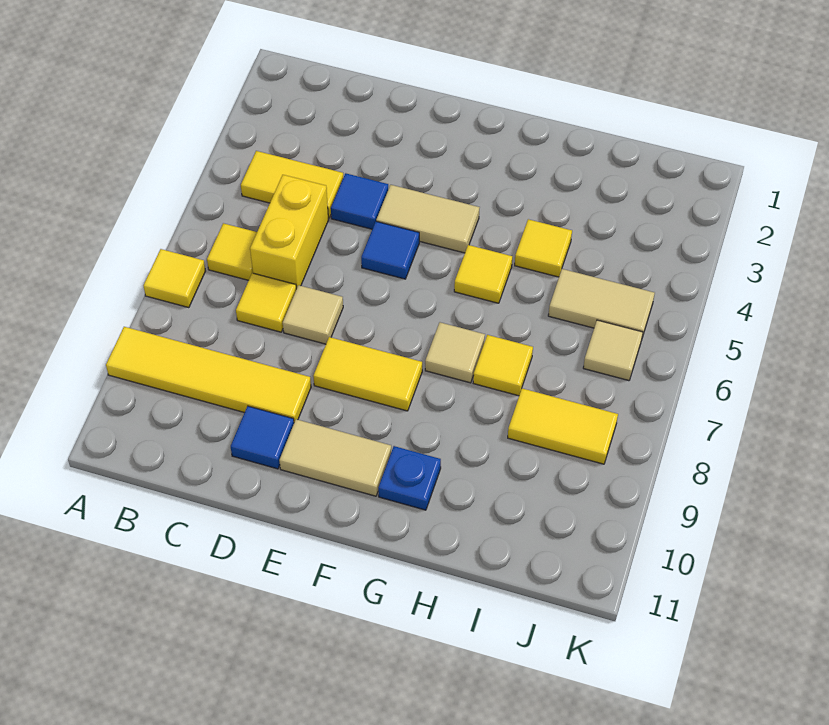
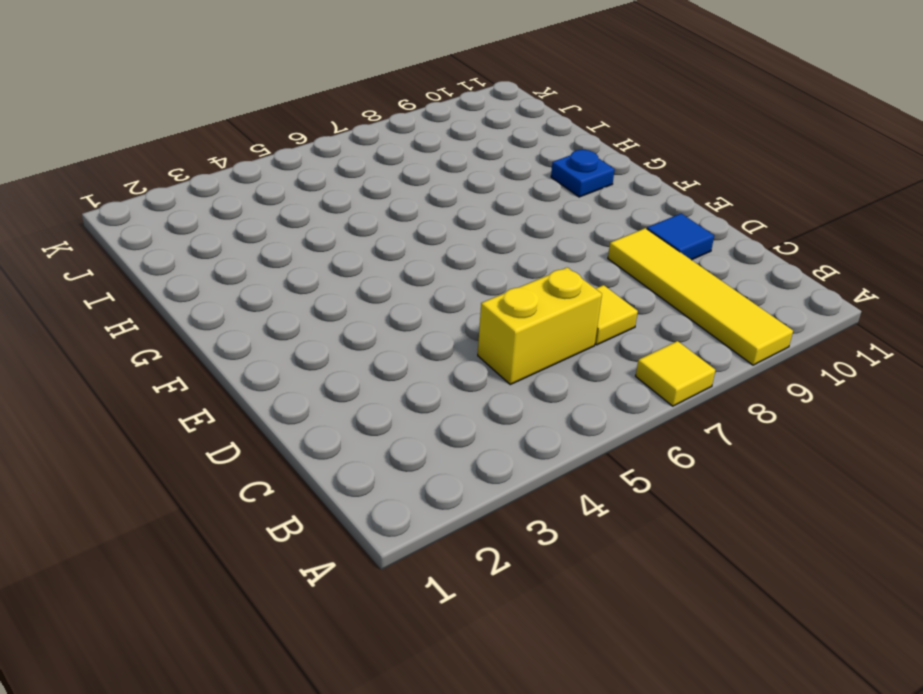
none -> yellow 1x2 tile [241,151,343,218]
none -> yellow 1x1 tile [207,223,257,280]
none -> blue 1x1 tile [331,173,388,229]

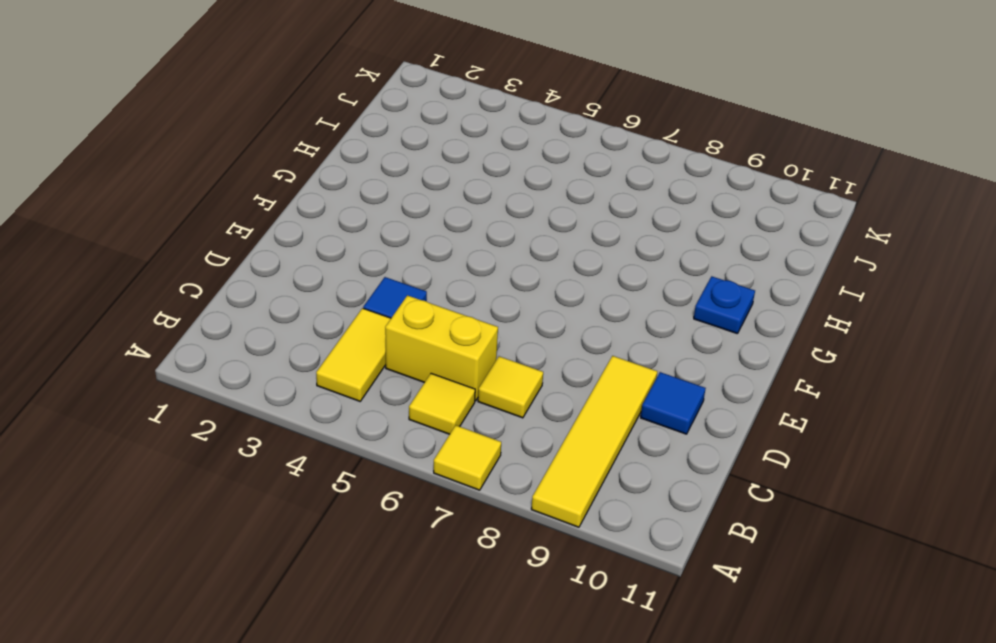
none -> tan 1x1 tile [283,285,343,344]
none -> tan 1x2 tile [376,185,480,253]
none -> blue 1x1 tile [361,221,419,279]

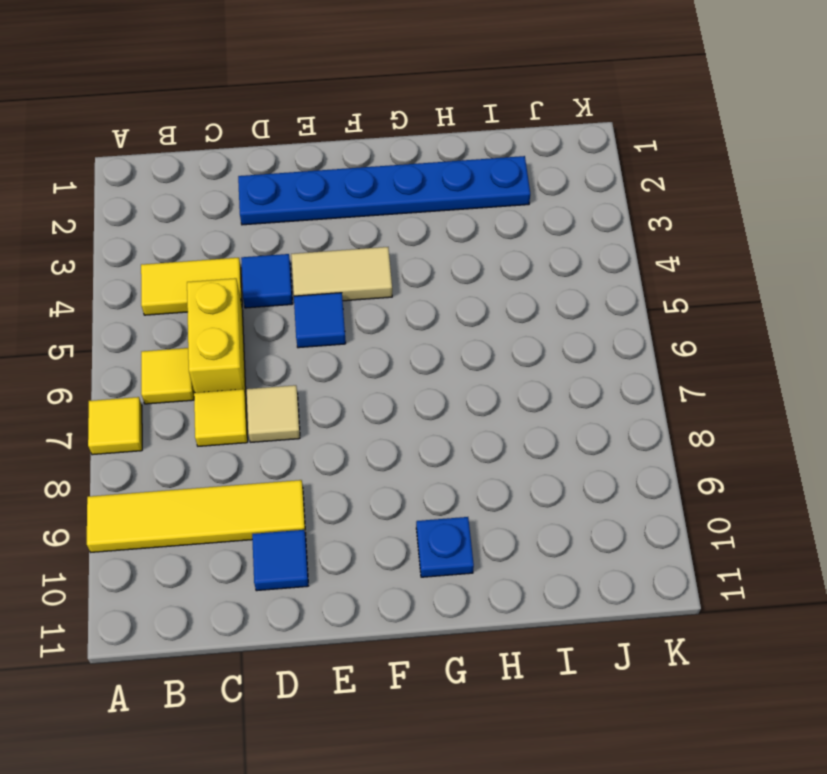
blue 1x6 plate [238,156,530,225] -> none
none -> yellow 1x2 tile [313,337,422,411]
none -> tan 1x2 tile [279,419,391,496]
none -> yellow 1x1 tile [454,245,512,303]

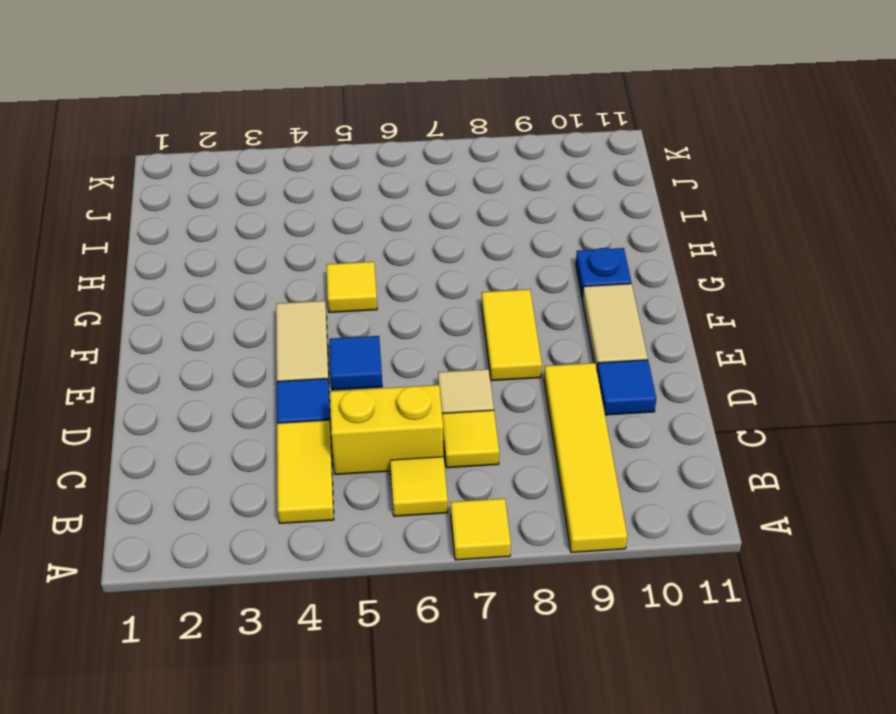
none -> tan 1x1 tile [425,322,485,383]
none -> yellow 1x1 tile [515,219,572,277]
none -> yellow 1x1 tile [473,335,533,396]

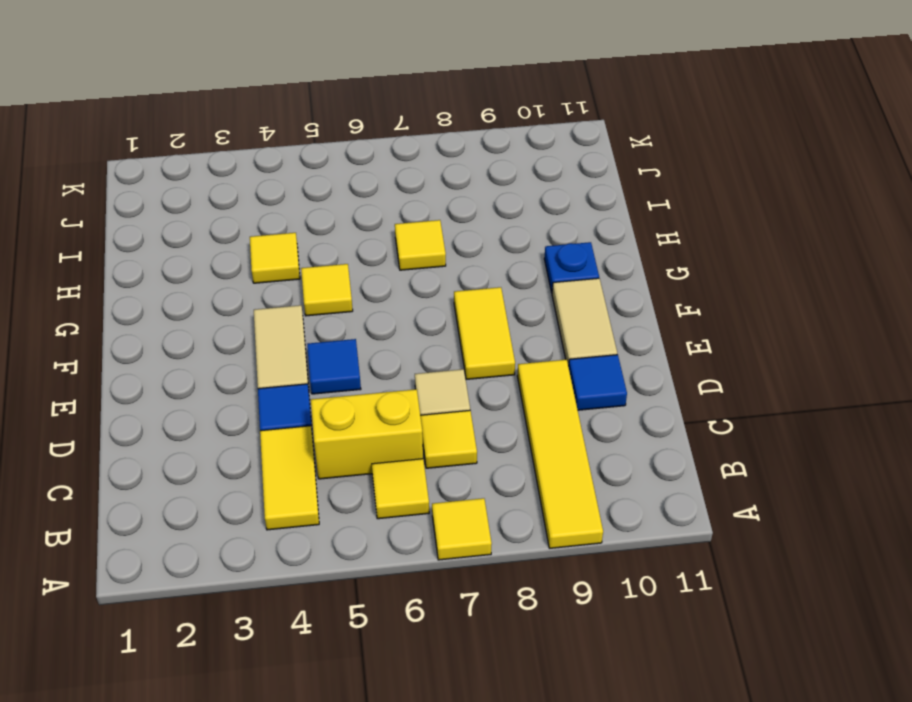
none -> tan 1x1 tile [425,322,485,383]
none -> tan 1x2 tile [548,269,655,337]
none -> yellow 1x2 tile [508,388,618,464]

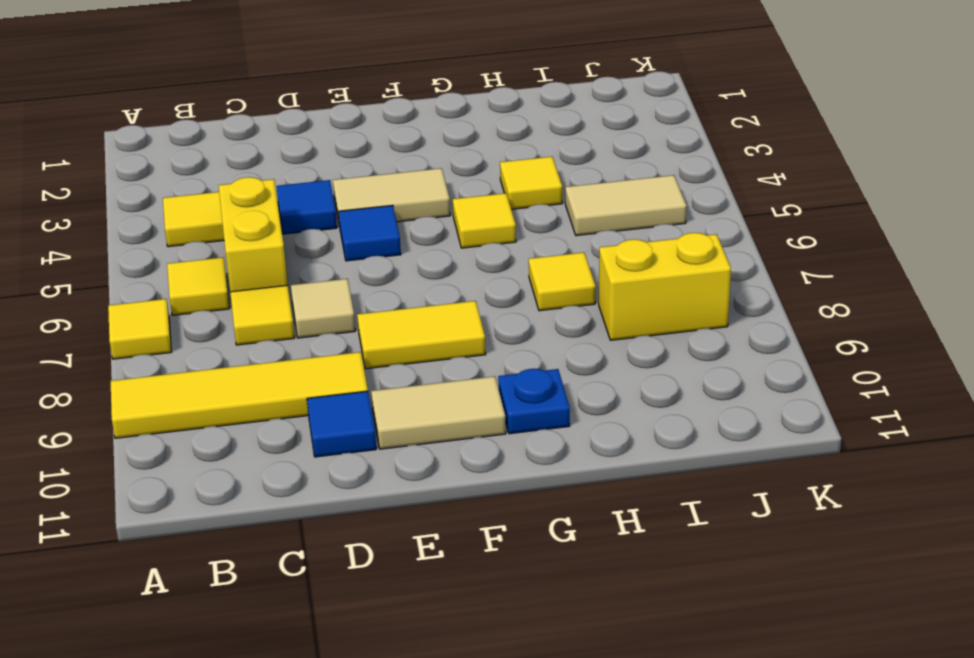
yellow 1x2 brick [599,233,731,340] -> yellow 1x2 tile [508,388,618,464]
none -> tan 1x1 tile [425,322,485,383]
none -> tan 1x1 tile [583,320,643,381]

